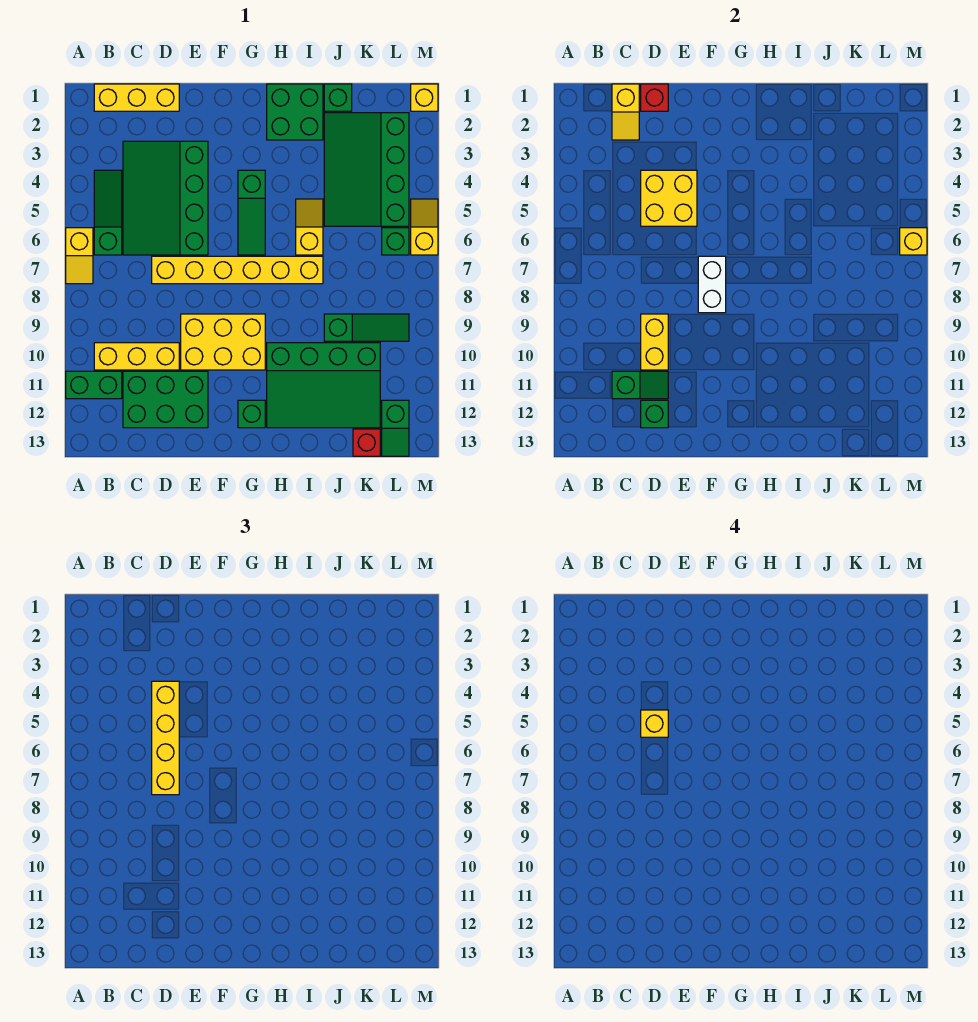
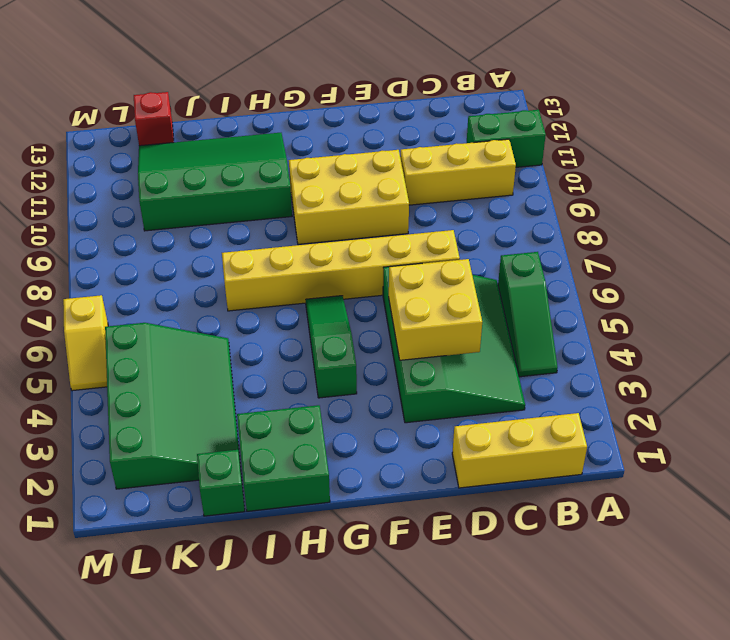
none -> yellow 1x2 slope [66,228,93,284]
none -> green 2x3 brick [123,371,208,428]
none -> green 1x1 brick [238,400,265,428]
none -> yellow 1x2 slope [296,199,323,255]

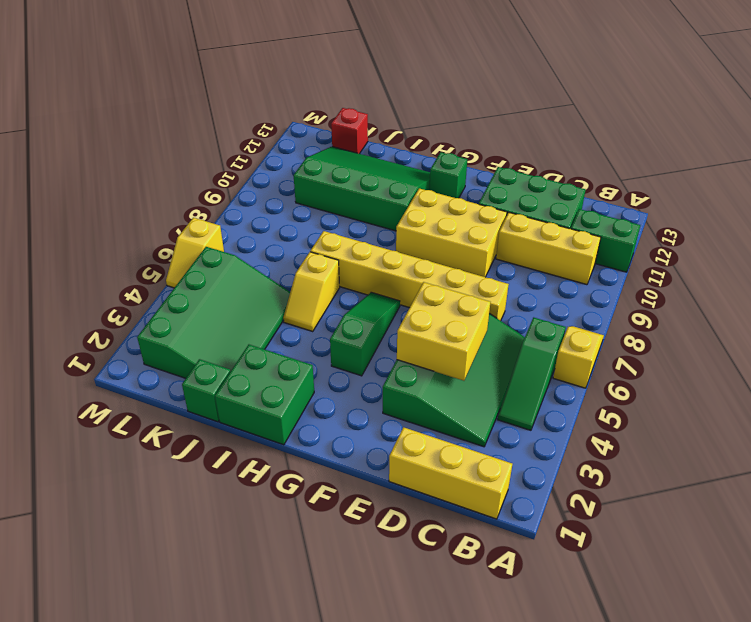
none -> green 1x3 slope [324,314,409,341]
none -> green 1x1 brick [382,228,409,255]
none -> green 1x2 slope [382,400,409,456]
none -> yellow 1x1 brick [411,84,438,111]

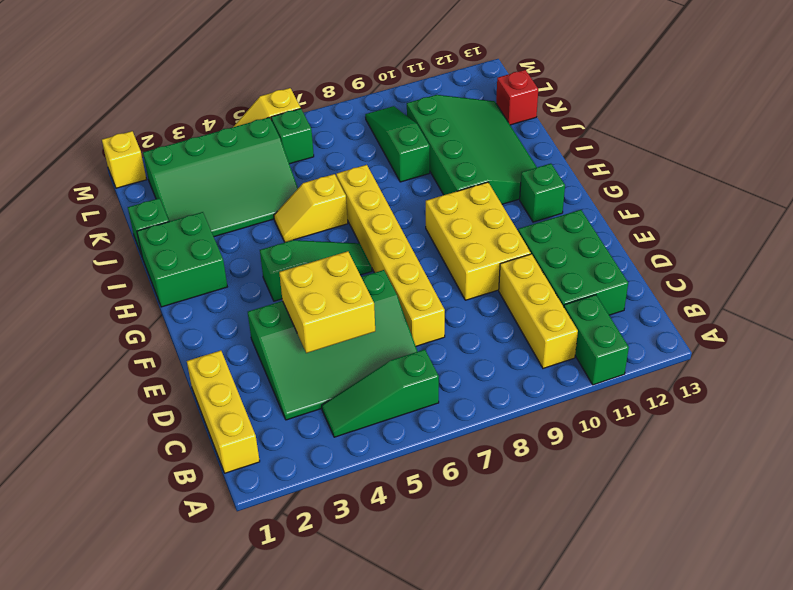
none -> yellow 1x2 slope [66,228,93,284]
none -> green 1x2 slope [382,400,409,456]
none -> yellow 1x2 slope [612,84,639,140]
none -> green 1x2 slope [612,371,668,399]

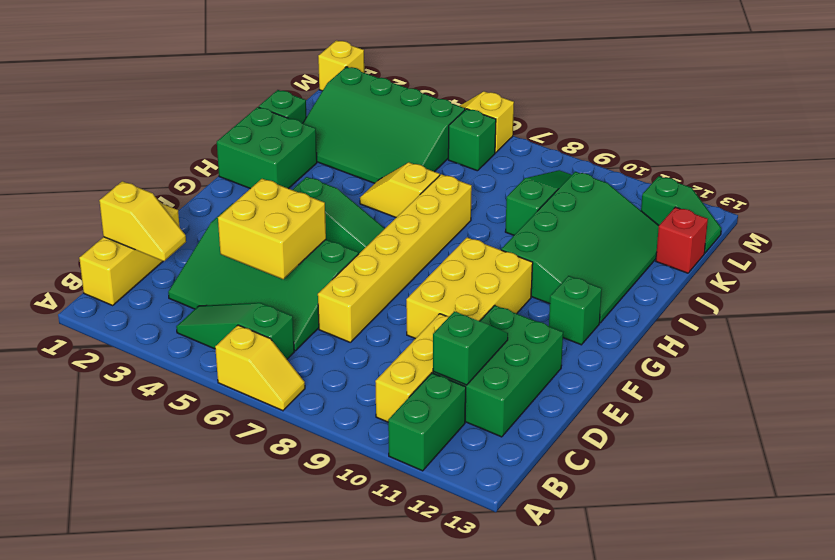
none -> red 1x1 brick [641,84,668,111]
none -> yellow 1x2 brick [641,314,668,370]
none -> green 1x1 brick [641,400,668,428]
none -> white 1x2 brick [698,256,726,313]

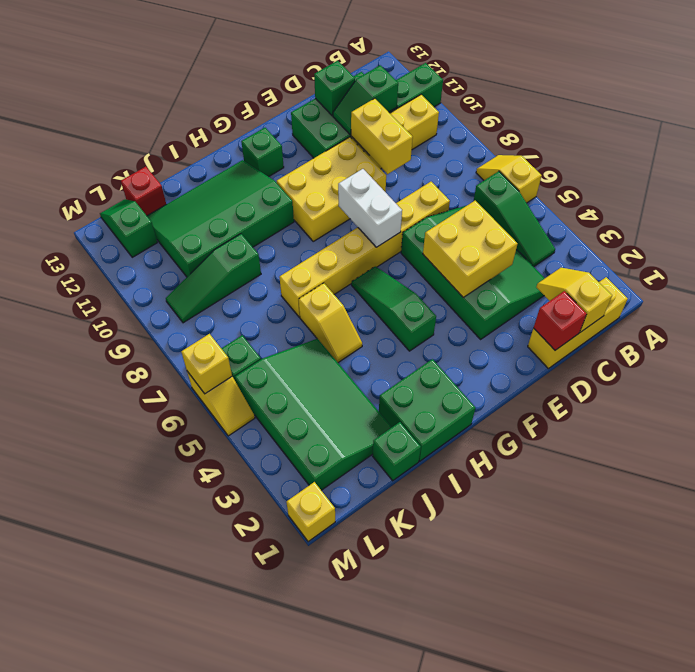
none -> yellow 1x4 brick [152,681,179,795]
none -> yellow 1x1 brick [641,710,668,737]

